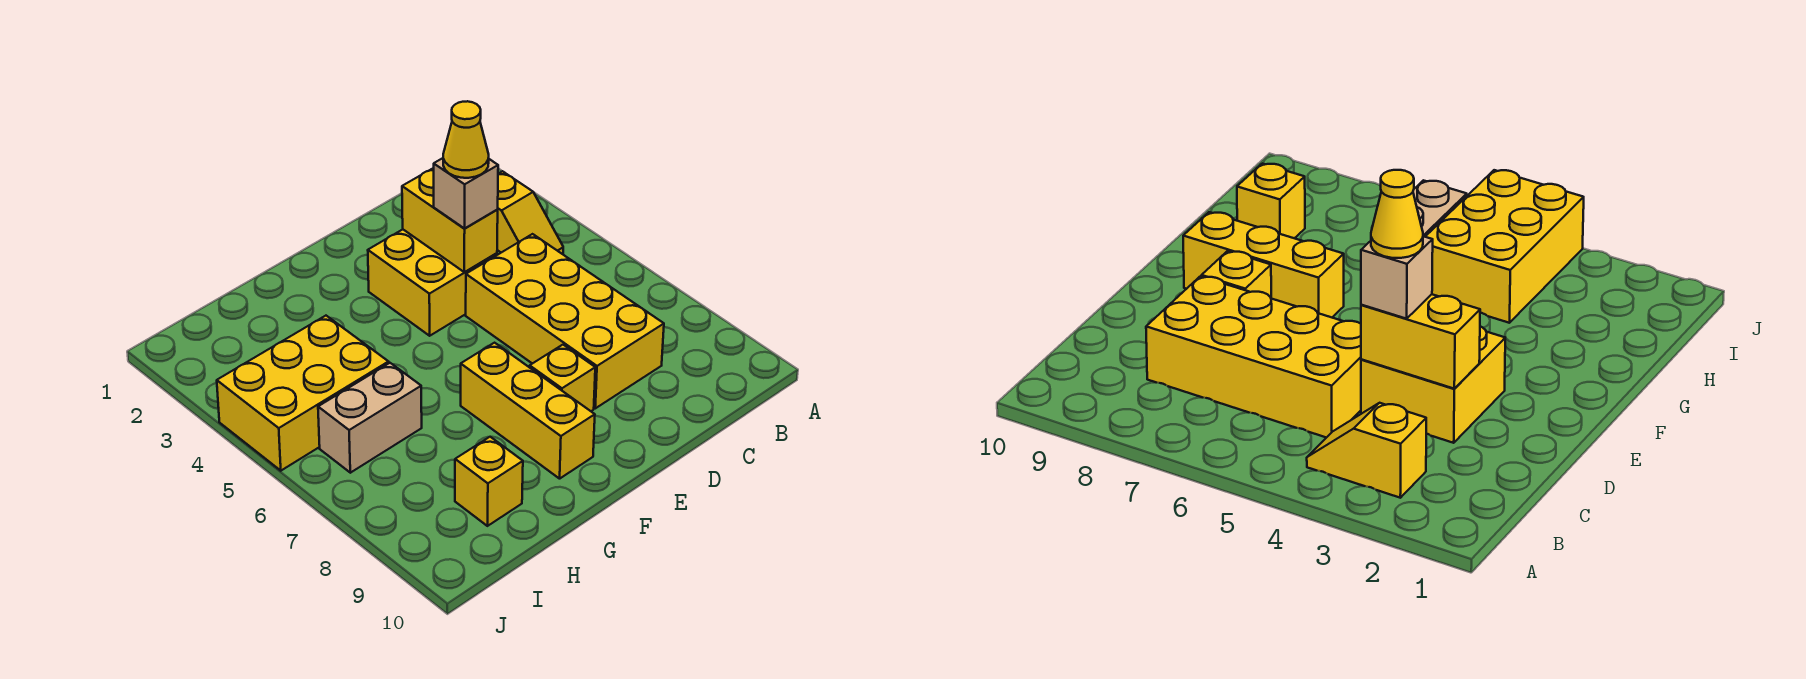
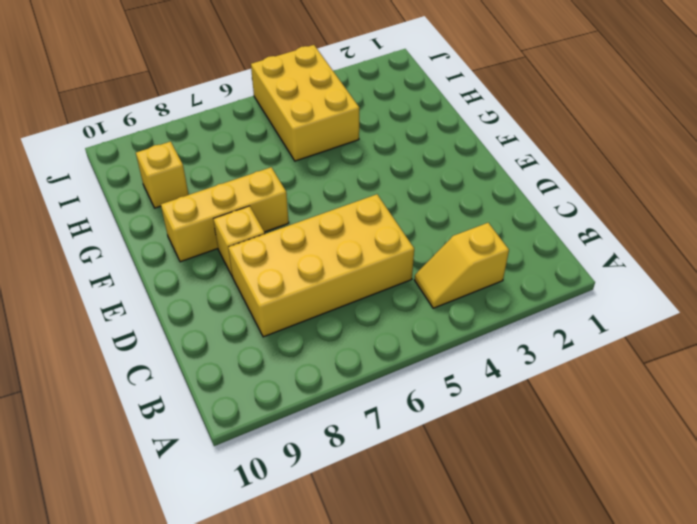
none -> yellow 2x2 brick [368,230,497,336]
none -> tan 1x2 brick [318,363,422,473]

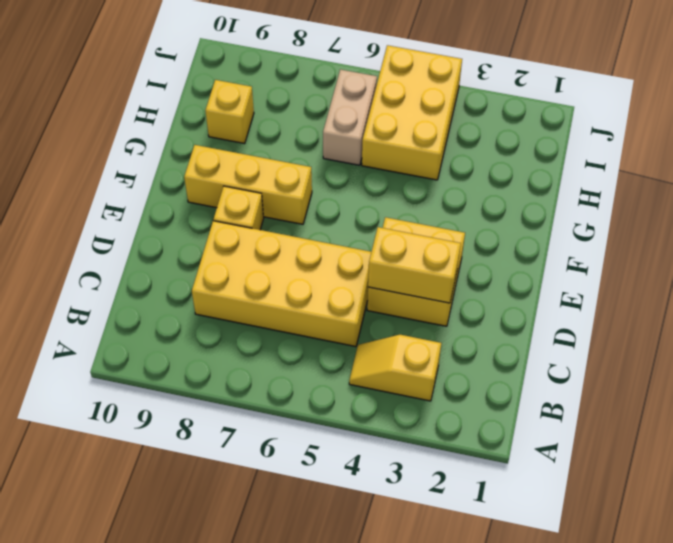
none -> tan 1x1 brick [434,158,498,228]
none -> yellow 1x1 cone [443,101,489,178]

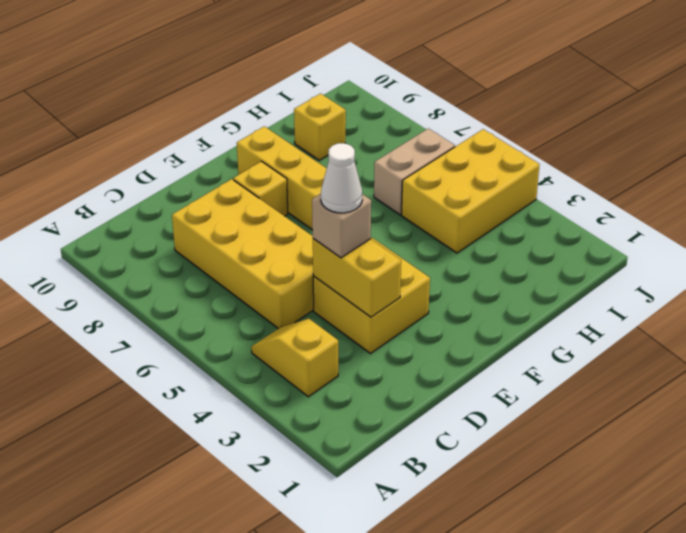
white 1x1 cone [321,143,362,213] -> yellow 1x1 cone [443,101,489,178]

